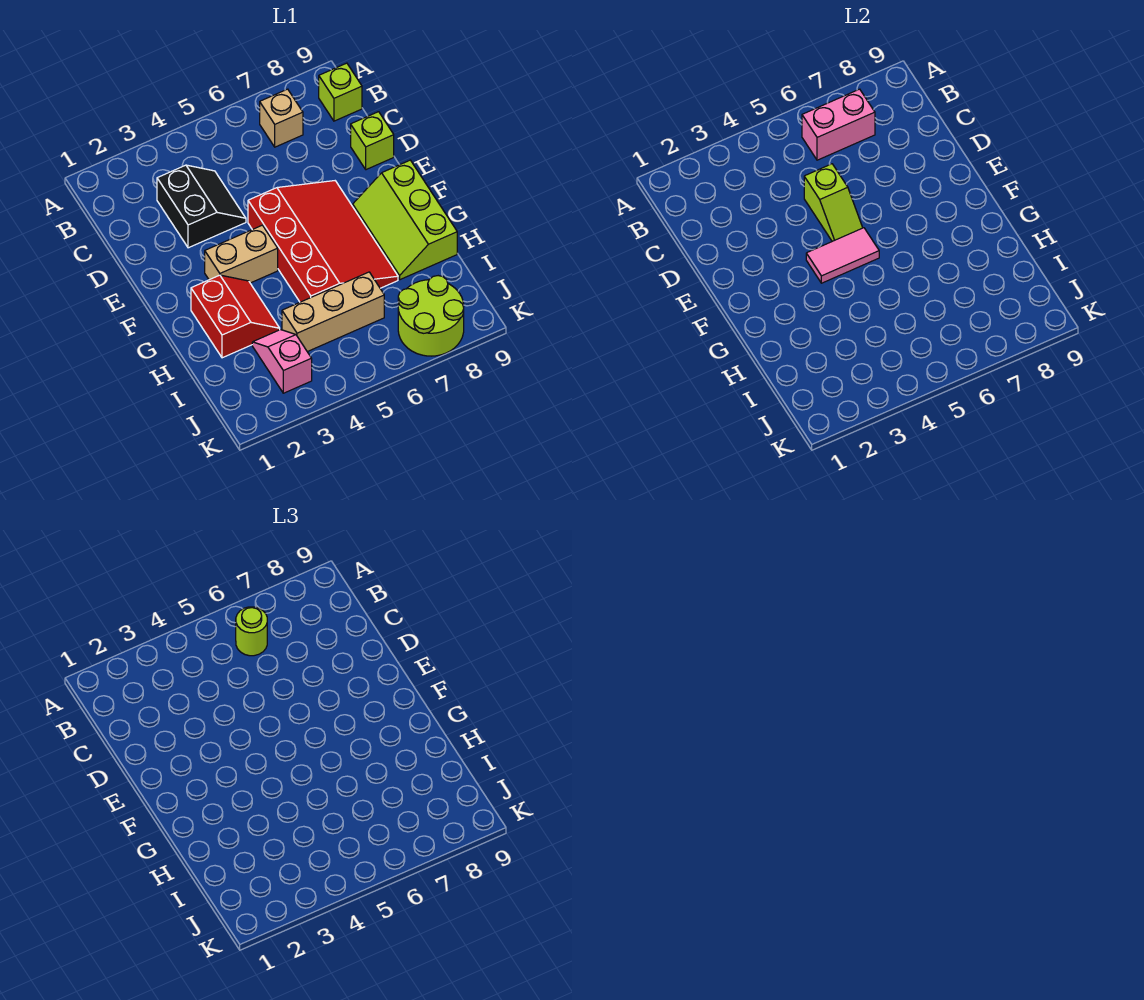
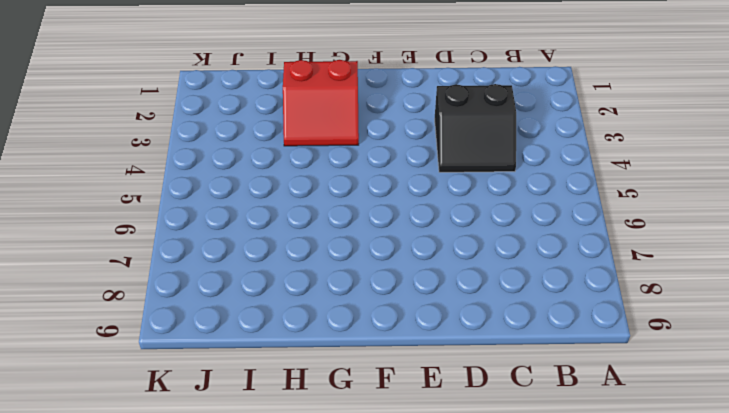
none -> tan 1x1 brick [260,89,303,147]
none -> lime 1x1 brick [319,63,362,121]
none -> lime 1x1 brick [351,112,394,170]

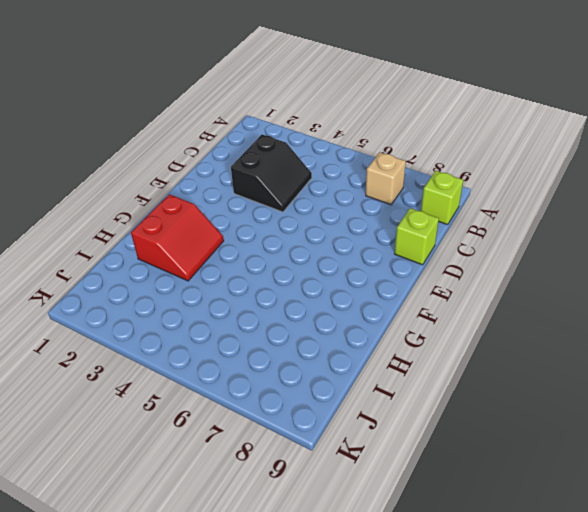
none -> red 3x4 slope [248,181,398,302]
none -> tan 1x2 brick [205,225,278,283]
none -> lime 2x3 slope [353,160,457,280]

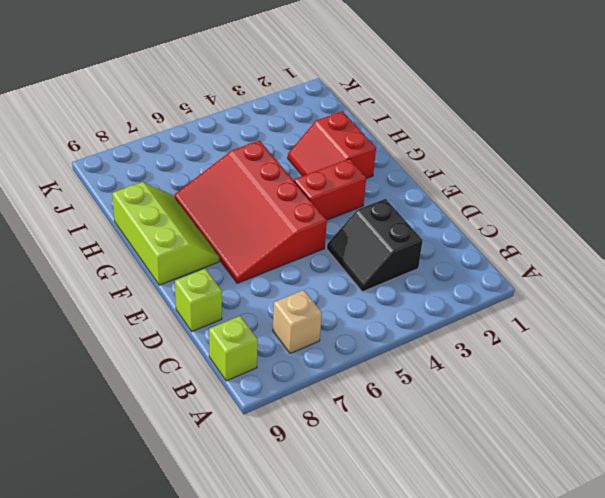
red 1x2 brick [294,159,366,220] -> tan 1x2 brick [205,225,278,283]
none -> pink 1x2 slope [252,330,312,393]
none -> tan 1x3 brick [282,272,384,352]
none -> lime 2x2 round brick [398,276,464,356]

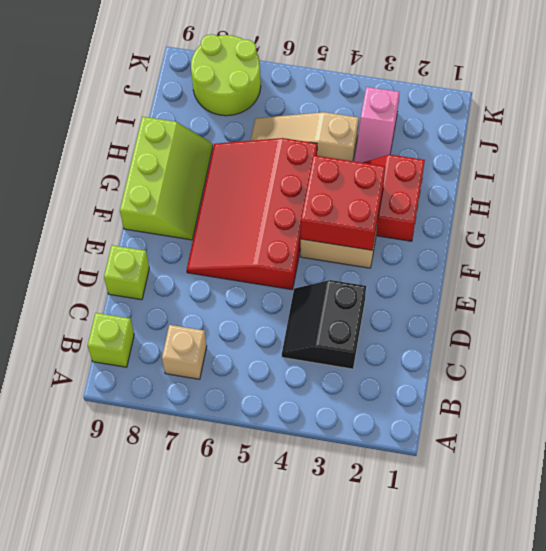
red 2x2 brick [301,155,385,250] -> pink 1x2 tile [806,228,879,283]
tan 1x3 slope [251,112,359,161] -> tan 1x3 brick [282,272,384,352]
none -> pink 1x2 brick [802,89,875,160]
none -> lime 1x2 slope [804,164,863,241]
none -> lime 1x1 round brick [236,607,267,656]

